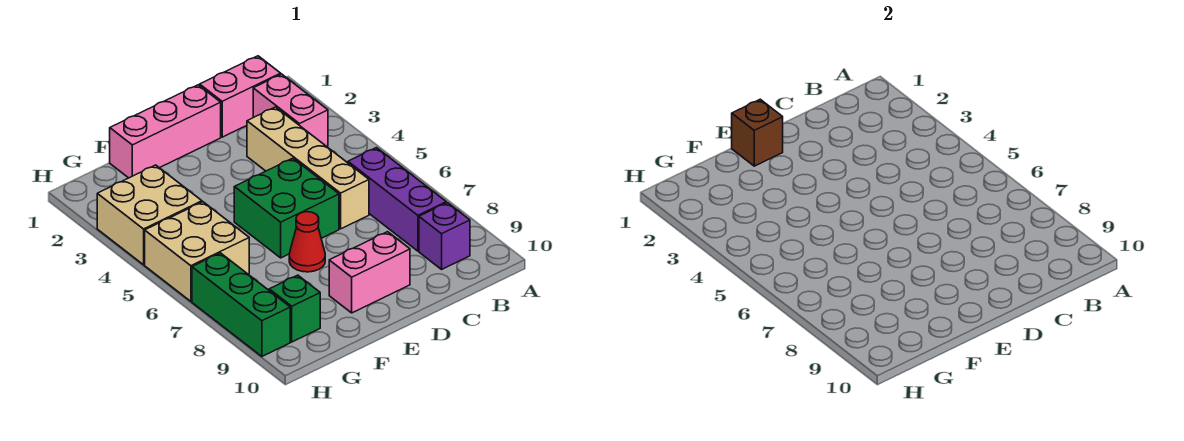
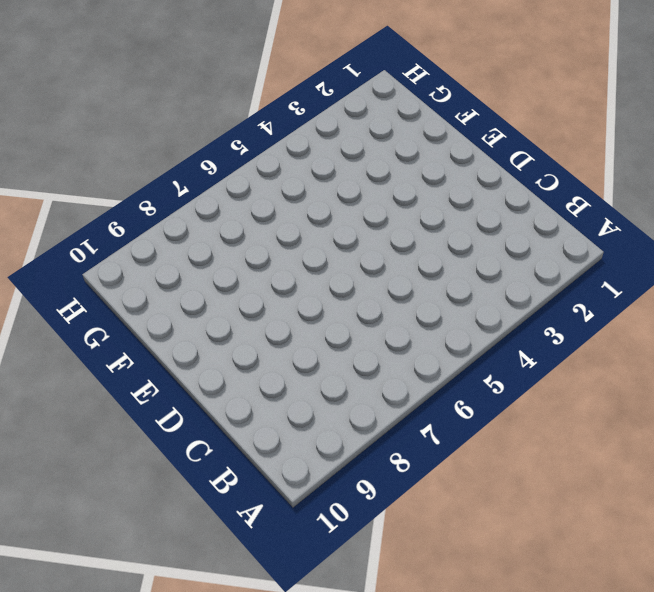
none -> pink 1x2 brick [200,56,281,137]
none -> pink 1x2 brick [253,74,328,146]
none -> purple 1x3 brick [348,148,446,251]

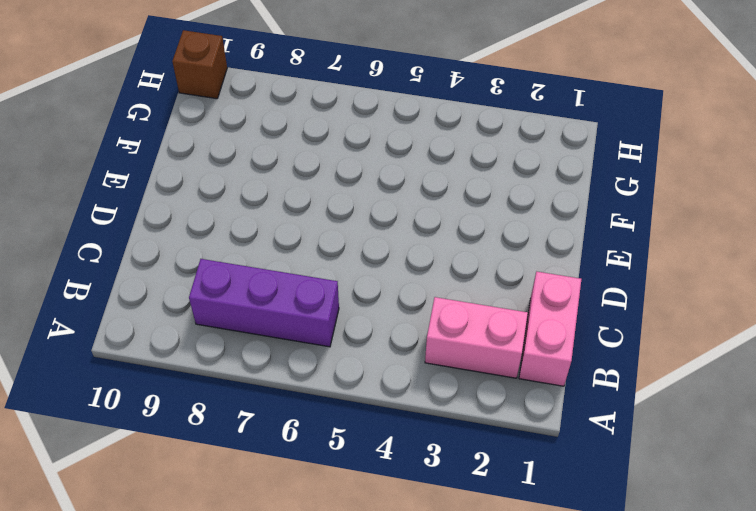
brown 1x1 brick [172,30,227,99] -> brown 1x1 brick moved to [732,99,783,166]
none -> purple 1x1 brick [419,203,470,269]
none -> tan 1x4 brick [247,107,369,229]
none -> pink 1x3 brick [110,85,221,178]

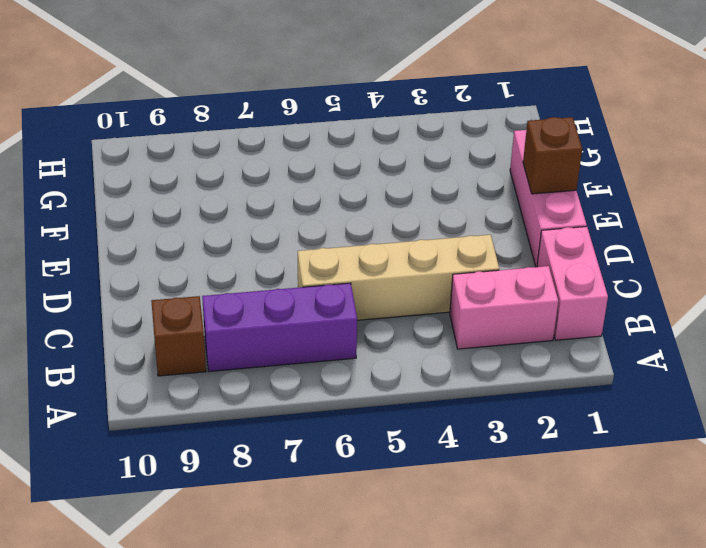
brown 1x1 brick [151,296,206,376] -> purple 1x1 brick [419,203,470,269]
none -> green 2x2 brick [234,158,339,258]
none -> pink 1x2 brick [329,232,410,313]
none -> red 1x1 cone [289,212,325,272]

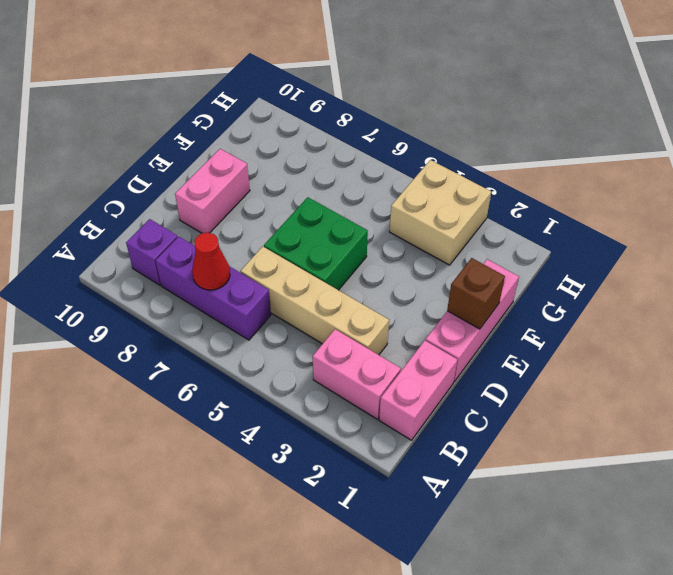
red 1x1 cone [192,233,230,290] -> red 1x1 cone moved to [289,212,325,272]
none -> tan 2x2 brick [145,202,249,301]
none -> green 1x1 brick [269,275,320,342]
none -> green 1x3 brick [192,253,290,356]

